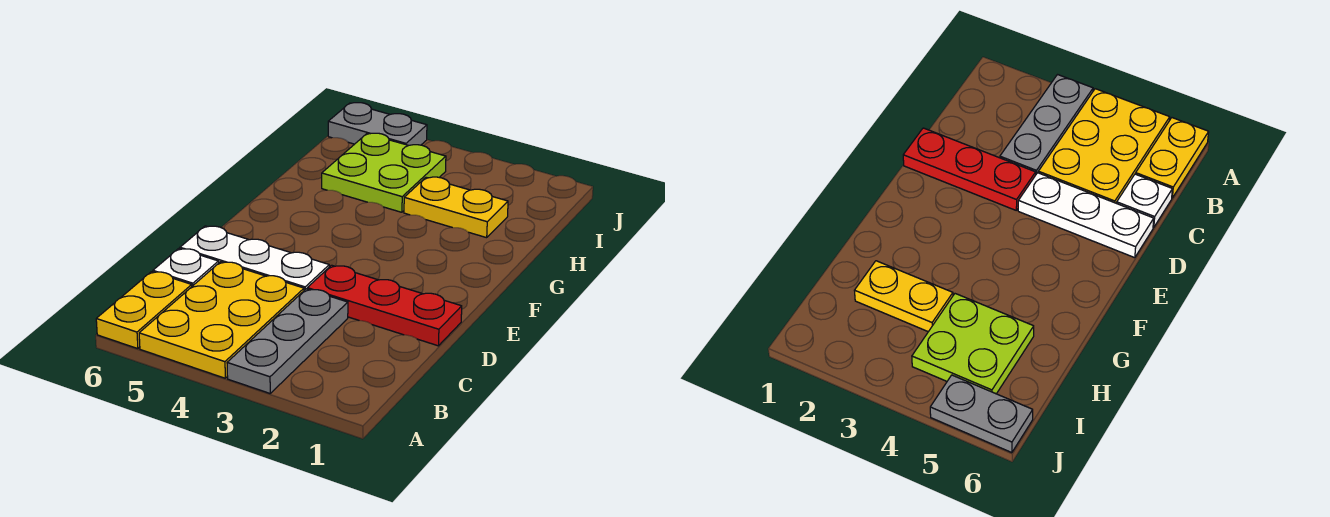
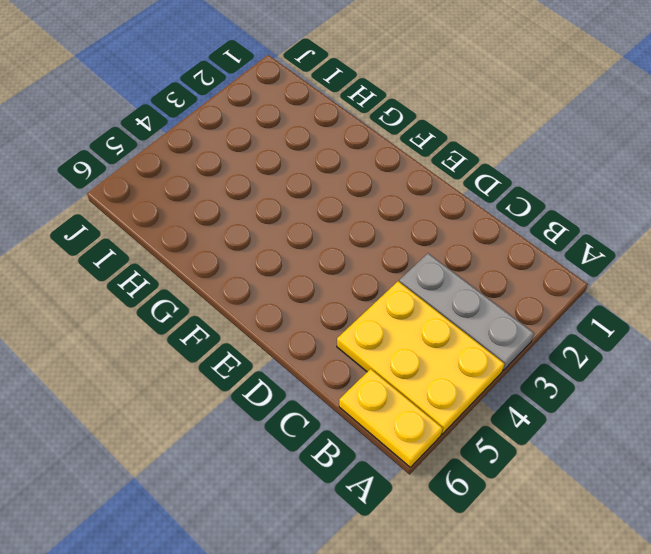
none -> white 1x1 plate [153,249,219,286]
none -> red 1x3 plate [307,265,462,346]

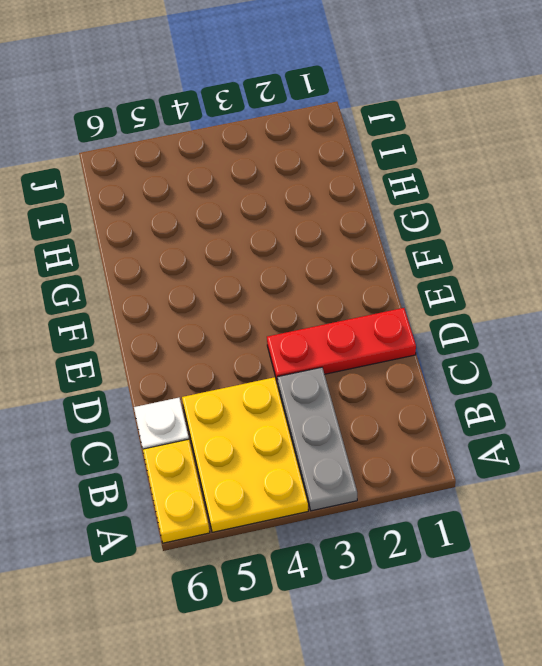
none -> white 1x3 plate [180,226,329,290]
none -> yellow 1x2 plate [404,177,508,238]

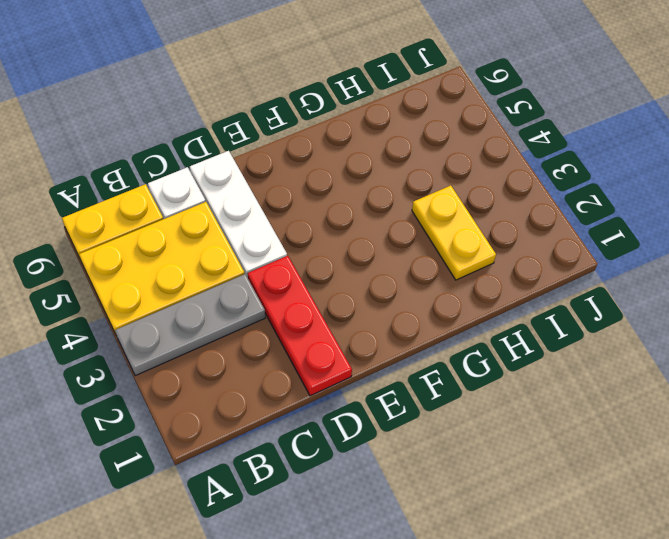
none -> lime 2x2 plate [322,133,446,212]
none -> grey 1x2 plate [328,103,427,146]

